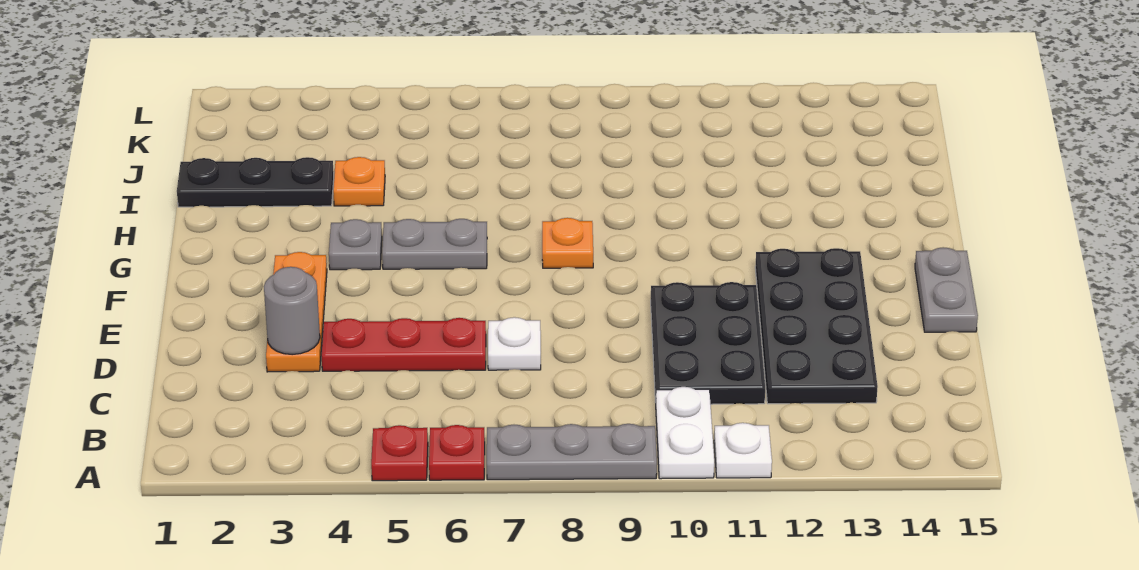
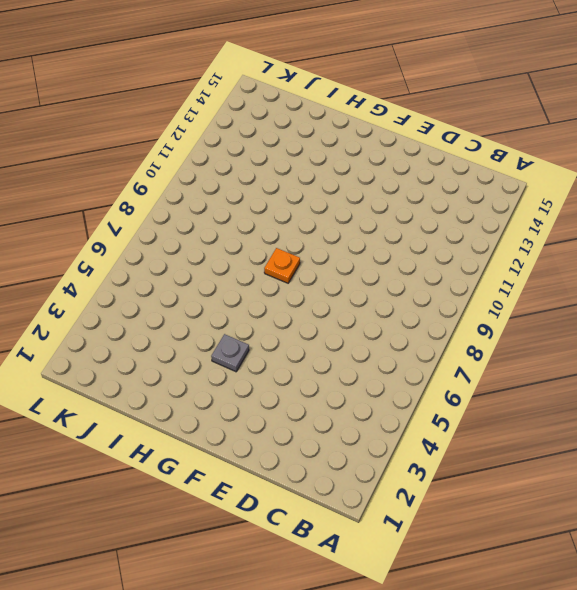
none -> red 1x1 plate [371,425,428,481]
none -> red 1x1 plate [429,425,485,480]
none -> grey 1x3 plate [487,424,657,480]

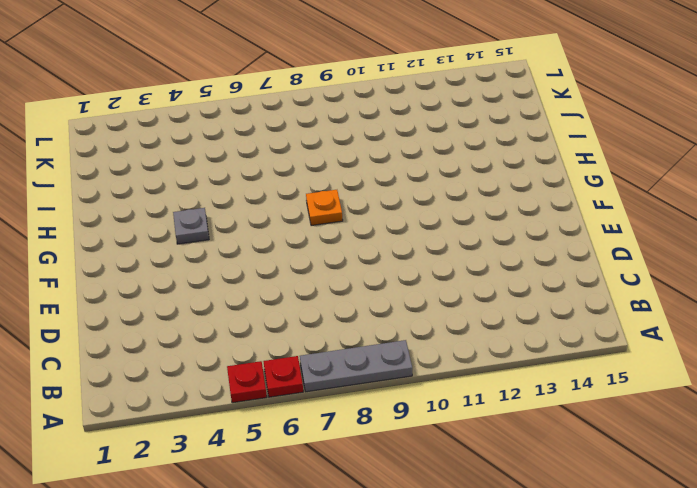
none -> white 1x2 plate [656,387,714,479]
none -> white 1x1 plate [714,423,772,478]
none -> black 2x3 plate [651,282,765,404]

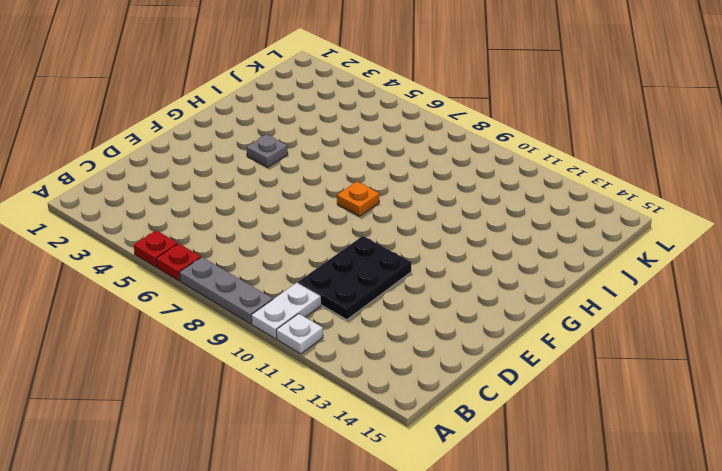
none -> black 2x4 plate [755,248,878,404]
none -> orange 1x3 plate [266,252,327,372]
none -> red 1x3 plate [321,318,486,371]

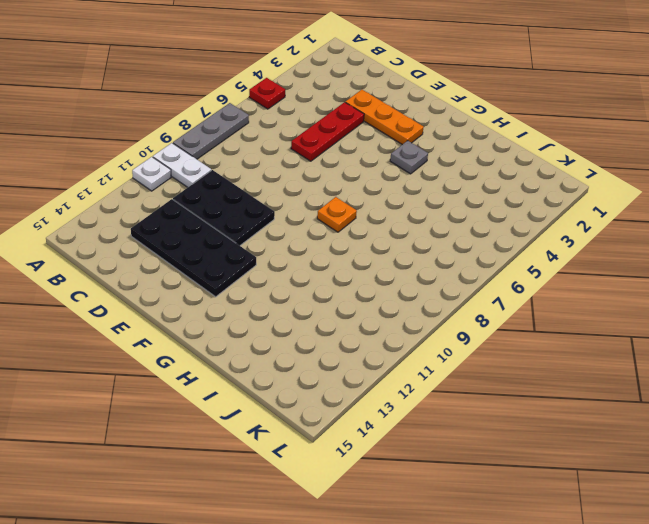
none -> red 1x1 plate [429,425,485,480]
none -> white 1x1 plate [488,317,541,370]
none -> grey 1x2 plate [915,247,978,332]

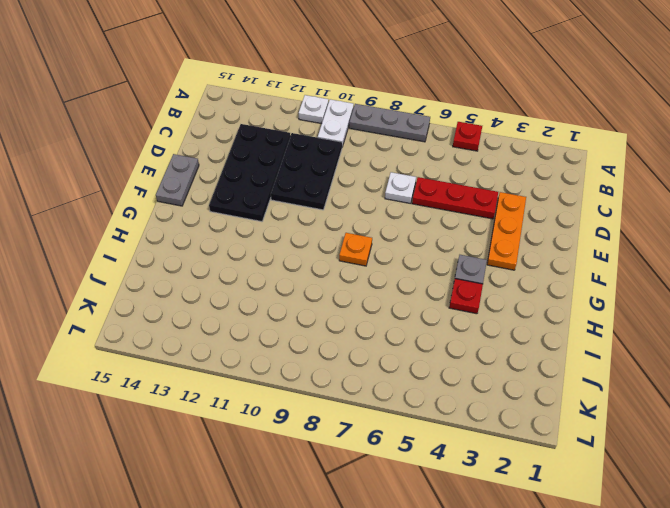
red 1x1 plate [449,279,483,314] -> red 1x1 plate moved to [429,425,485,480]
none -> grey 1x2 plate [382,219,487,269]
none -> black 1x3 plate [177,157,334,207]
none -> orange 1x1 plate [333,157,385,206]

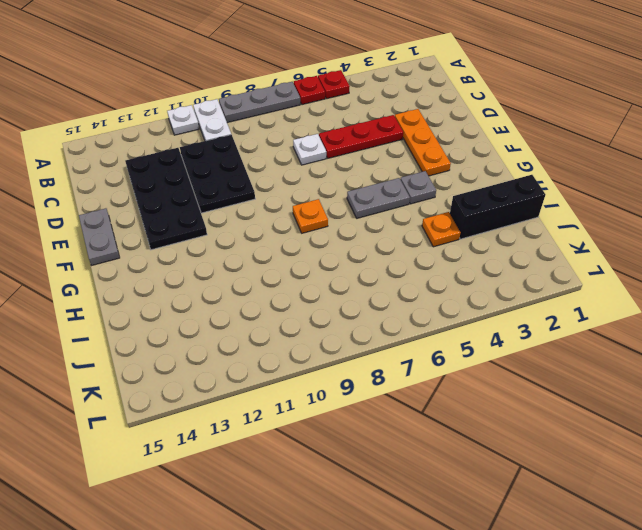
black 1x3 brick [450,175,545,239] -> black 1x3 plate [177,157,334,207]
none -> grey 1x1 round brick [264,267,320,355]

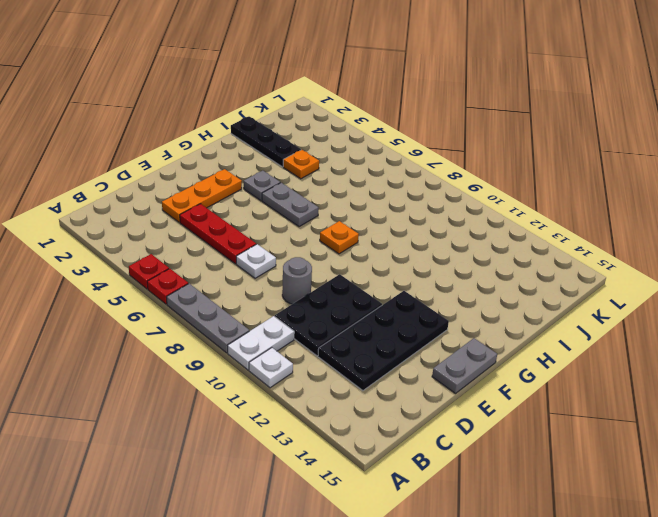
grey 1x1 round brick [282,257,312,304] -> grey 1x1 round brick moved to [264,267,320,355]

